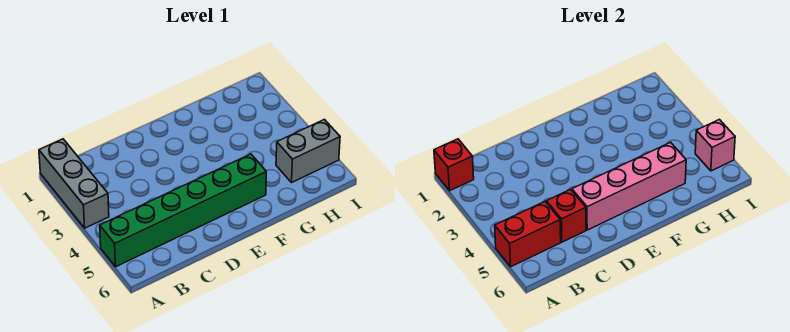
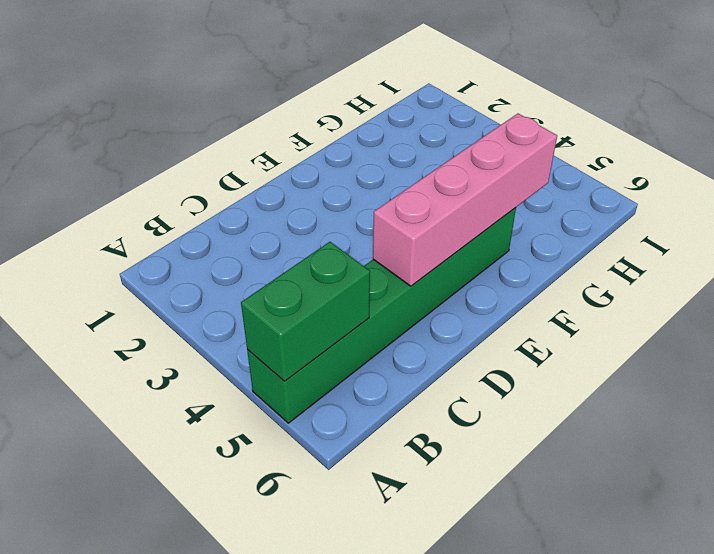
green 1x2 brick [241,242,370,381] -> red 1x2 brick [495,202,561,267]
none -> grey 1x3 brick [39,139,109,228]
none -> grey 1x2 brick [276,119,340,182]

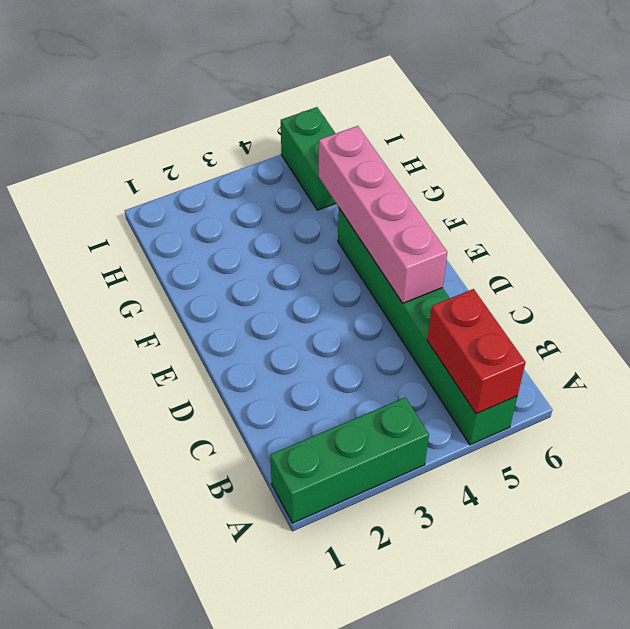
green 1x3 brick [270,397,429,523] -> grey 1x3 brick [39,139,109,228]
green 1x2 brick [281,107,336,210] -> grey 1x2 brick [276,119,340,182]
none -> red 1x1 brick [434,139,474,191]
none -> red 1x1 brick [546,190,586,242]

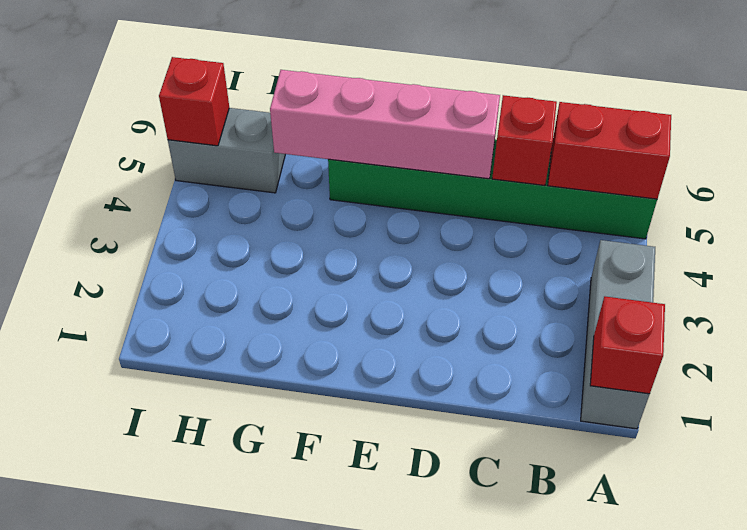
red 1x1 brick [159,57,229,146] -> pink 1x1 brick [695,119,735,171]

